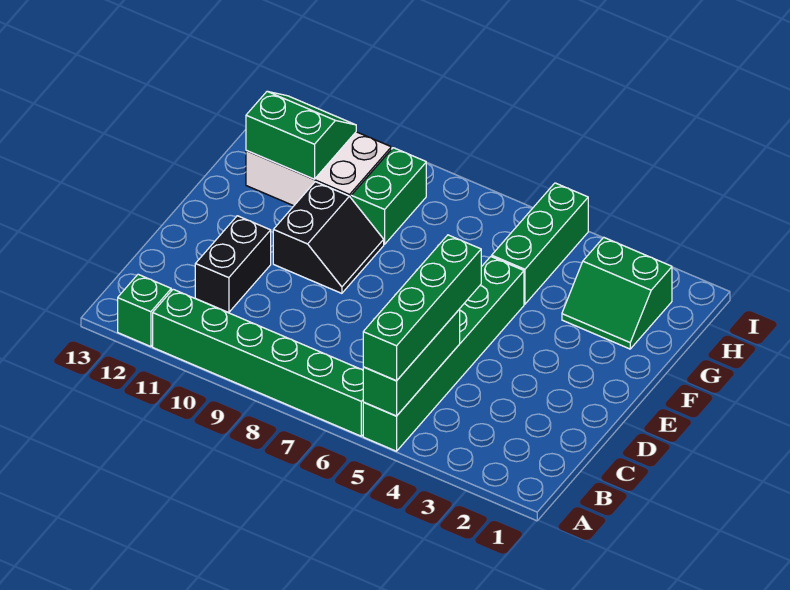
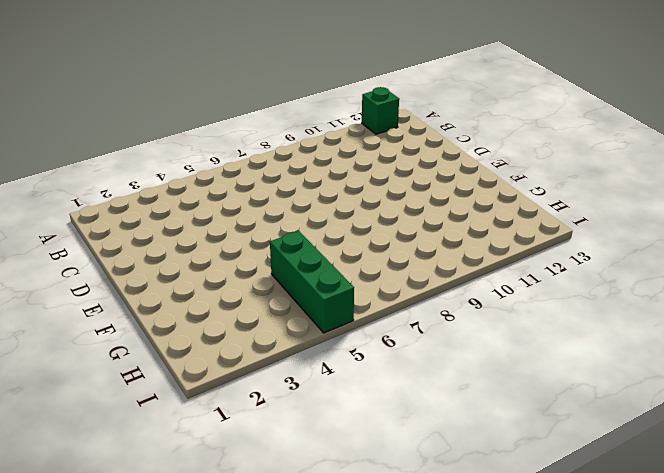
none -> green 1x6 brick [363,257,524,451]
none -> green 1x6 brick [153,289,363,436]
none -> black 1x2 brick [195,216,271,313]

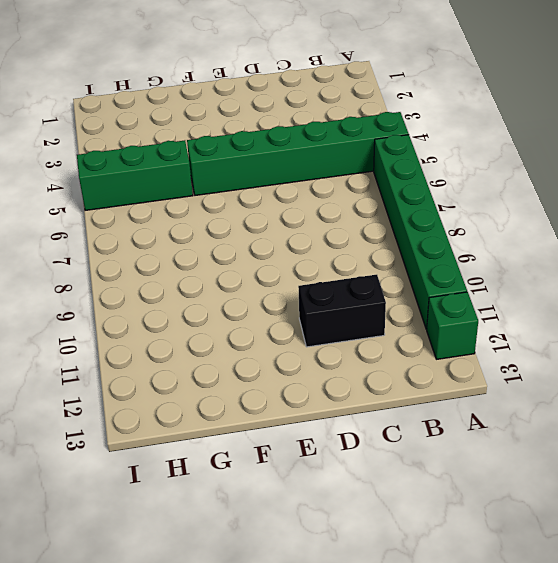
none -> black 2x2 slope [273,182,384,293]
none -> green 2x2 slope [562,237,672,349]
none -> green 1x2 brick [351,148,426,244]

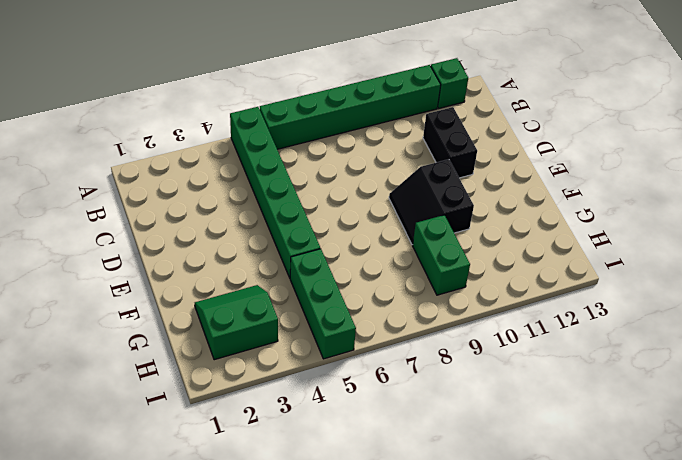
none -> white 2x3 brick [246,132,391,206]
none -> green 1x3 brick [363,309,460,416]
none -> green 2x2 slope [246,91,356,179]

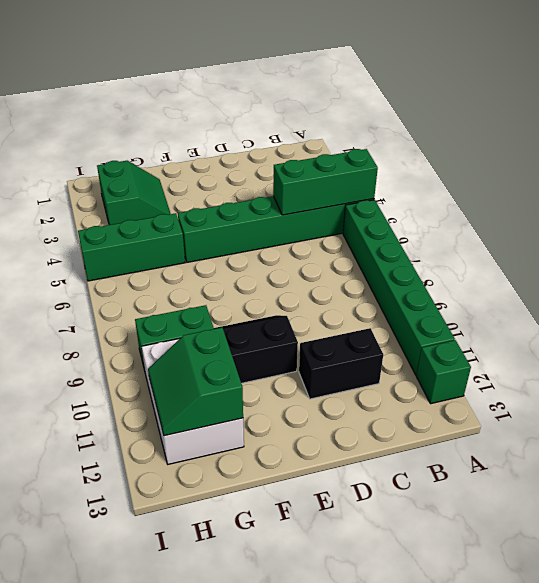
none -> green 1x4 brick [363,235,481,381]

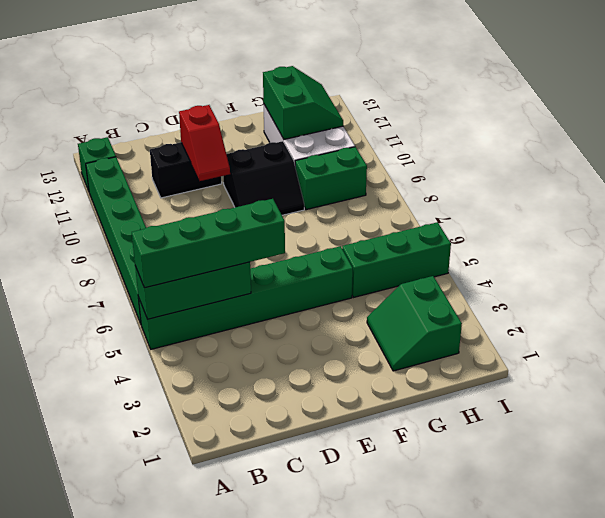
red 1x2 slope [179,105,230,181] -> none

